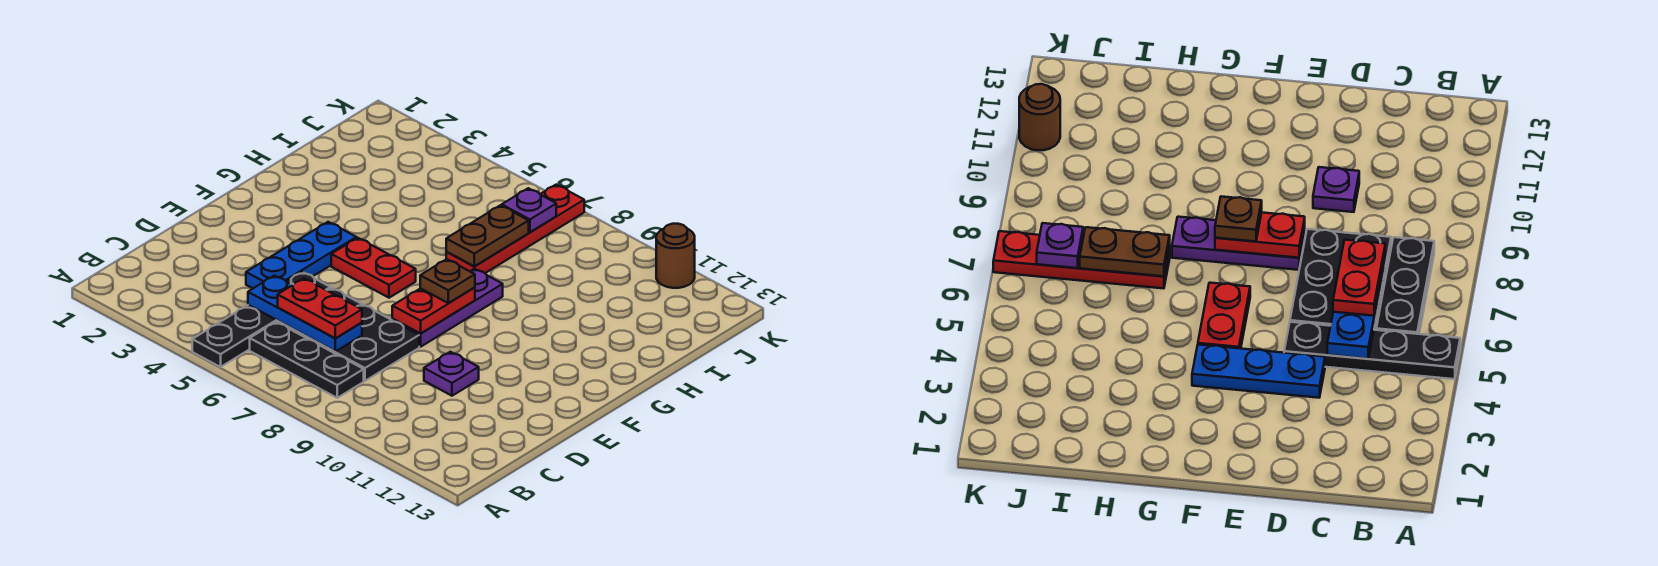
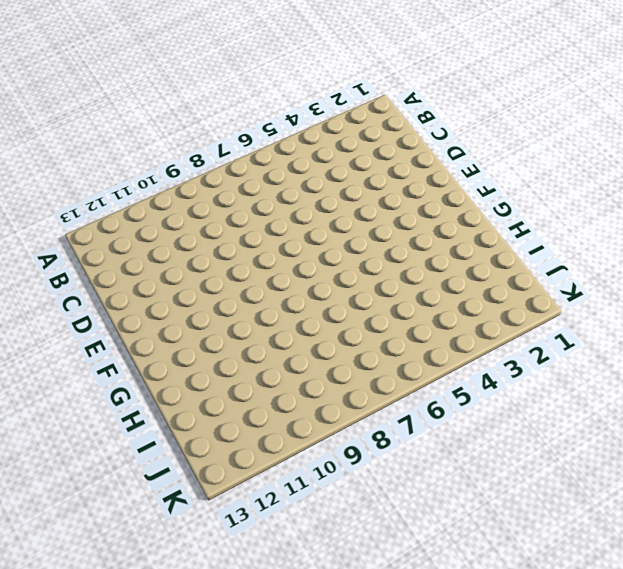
none -> black 1x4 plate [192,272,330,367]
none -> black 1x3 plate [250,322,364,398]
none -> black 2x3 plate [278,288,419,381]

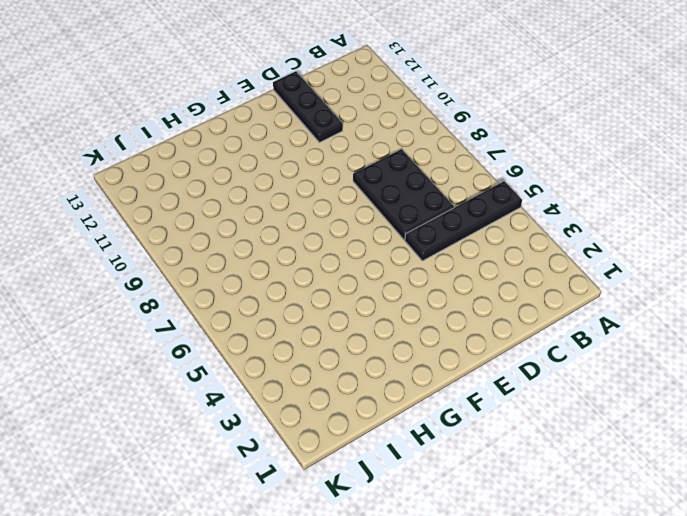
black 1x3 plate [273,72,343,143] -> black 1x3 plate moved to [250,322,364,398]
none -> blue 1x3 plate [246,222,356,288]
none -> purple 1x1 plate [424,352,479,396]
none -> purple 1x3 plate [392,269,503,347]

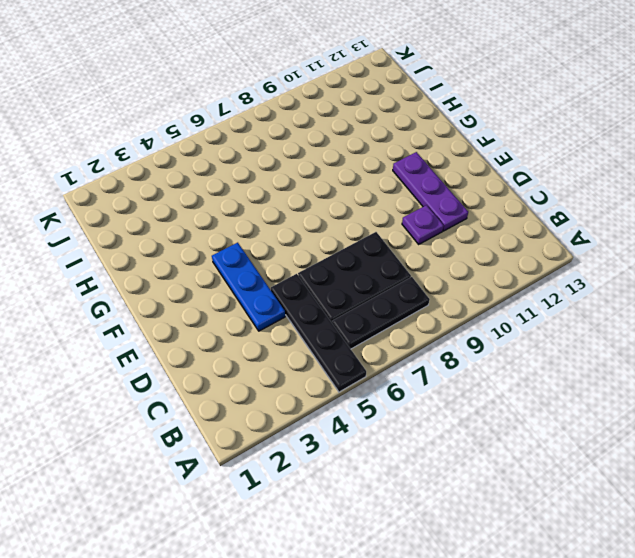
purple 1x3 plate [393,152,468,231] -> purple 1x3 plate moved to [392,269,503,347]
none -> red 1x2 plate [331,238,416,298]
none -> red 1x4 plate [446,185,584,273]
none -> brown 1x1 round brick [656,224,695,288]

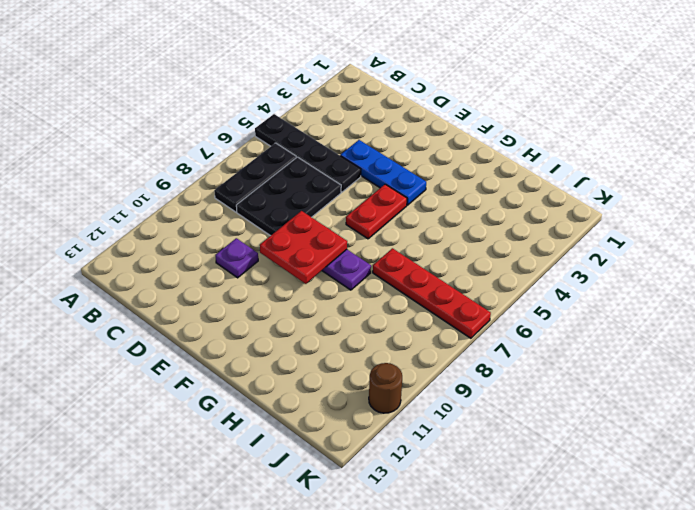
red 2x2 plate [260,211,347,284] -> red 1x2 plate [392,287,475,333]
none -> blue 1x3 plate [248,276,362,352]
none -> brown 1x2 plate [446,205,529,266]
none -> purple 1x1 plate [502,188,556,232]

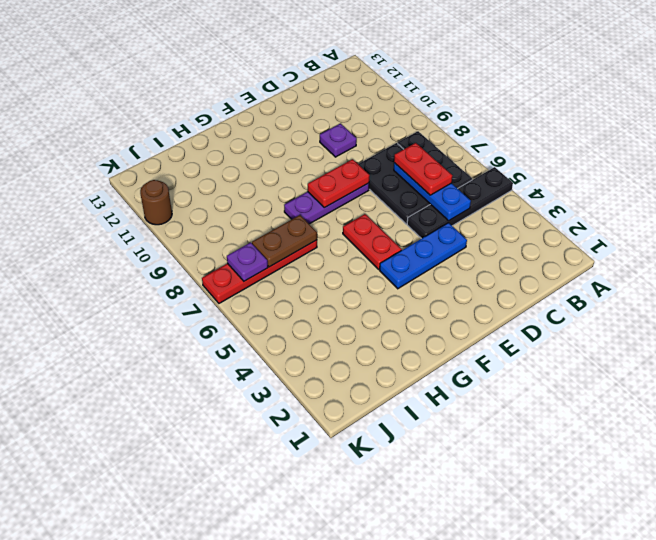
none -> brown 1x1 plate [420,259,475,303]

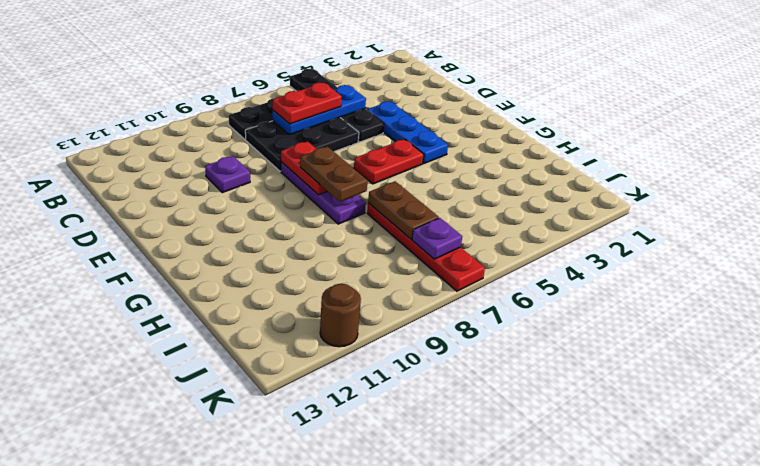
brown 1x2 plate [300,147,368,202] -> brown 1x1 plate [420,259,475,303]

